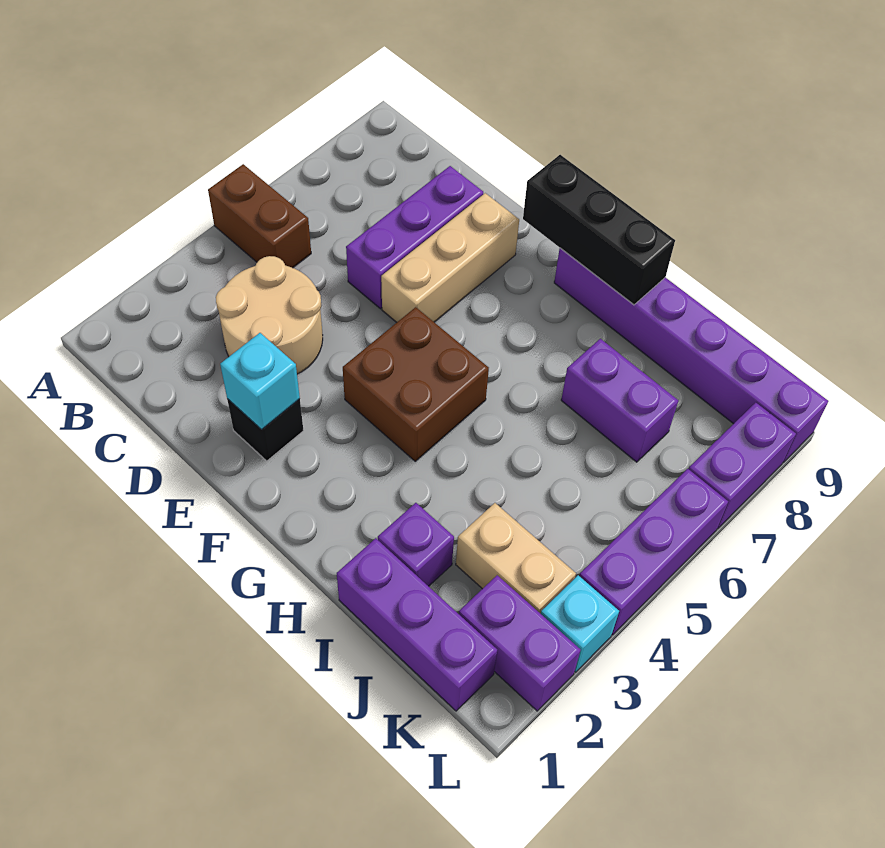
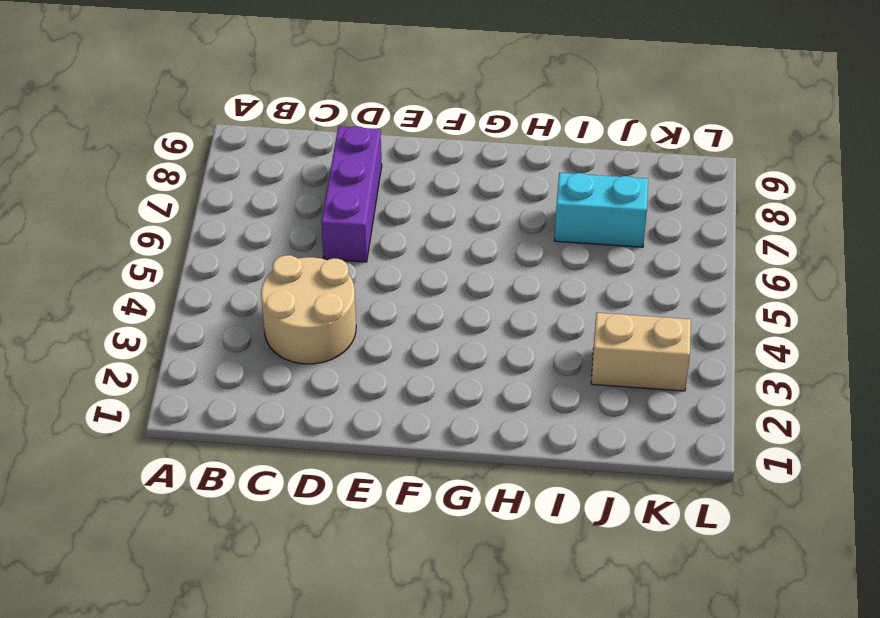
cyan 1x2 brick [555,173,648,247] -> purple 1x2 brick [561,339,678,462]
none -> brown 1x2 brick [208,164,311,268]
none -> black 1x1 brick [227,399,304,461]
none -> tan 1x3 brick [381,193,519,322]

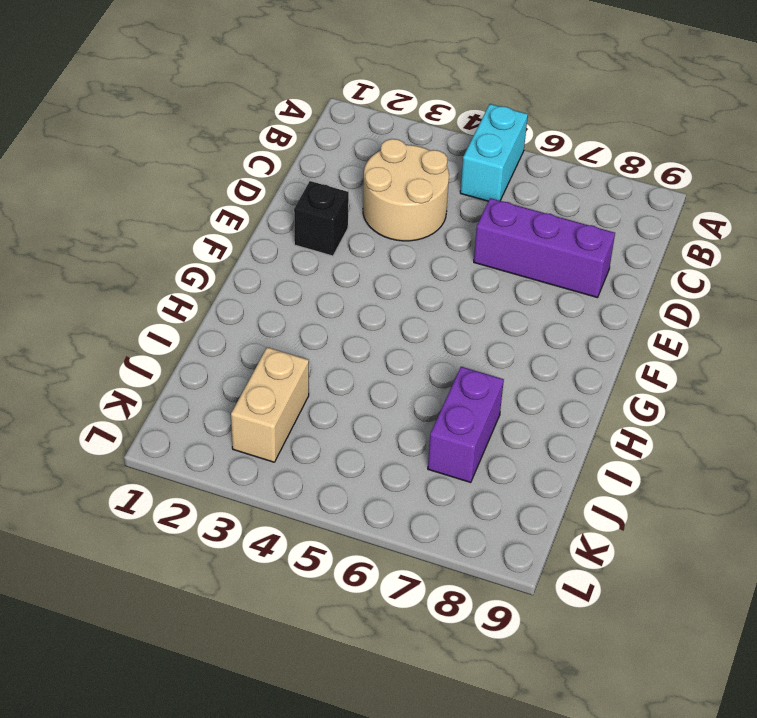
cyan 1x2 brick [460,104,528,201] -> brown 1x2 brick [208,164,311,268]
none -> tan 1x3 brick [381,193,519,322]
none -> brown 2x2 brick [343,307,489,461]
none -> purple 1x6 brick [554,248,828,462]

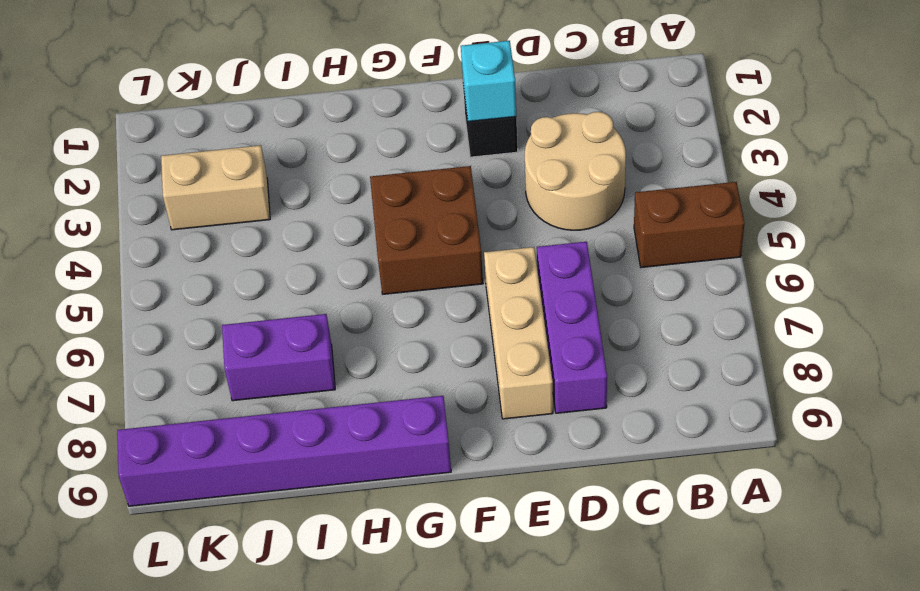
none -> purple 1x3 brick [337,538,497,711]
none -> purple 1x1 brick [378,503,454,586]
none -> purple 1x2 brick [459,575,581,711]

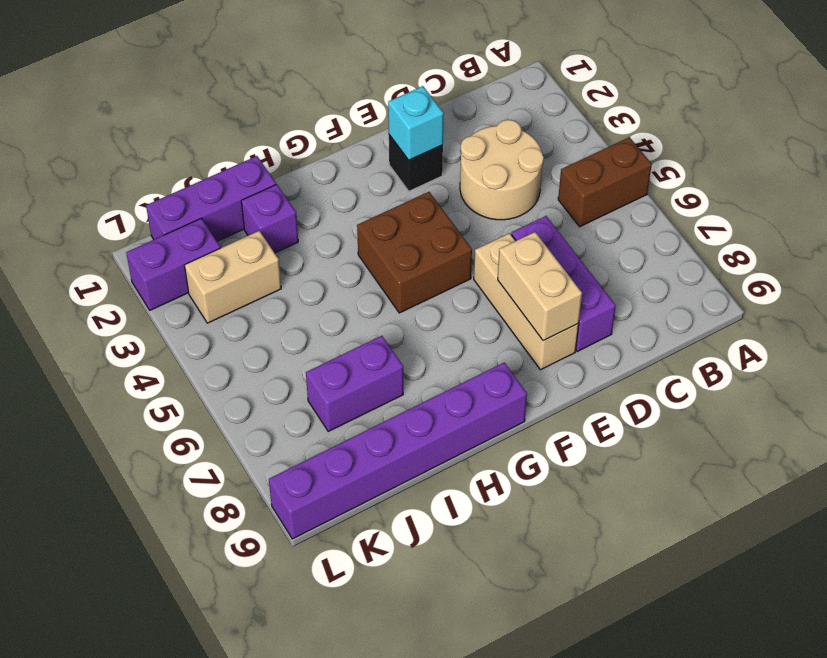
tan 1x2 brick [498,232,582,341] -> none
none -> cyan 1x1 brick [541,575,619,672]
none -> purple 1x3 brick [579,469,728,635]
none -> purple 1x2 brick [689,403,796,529]

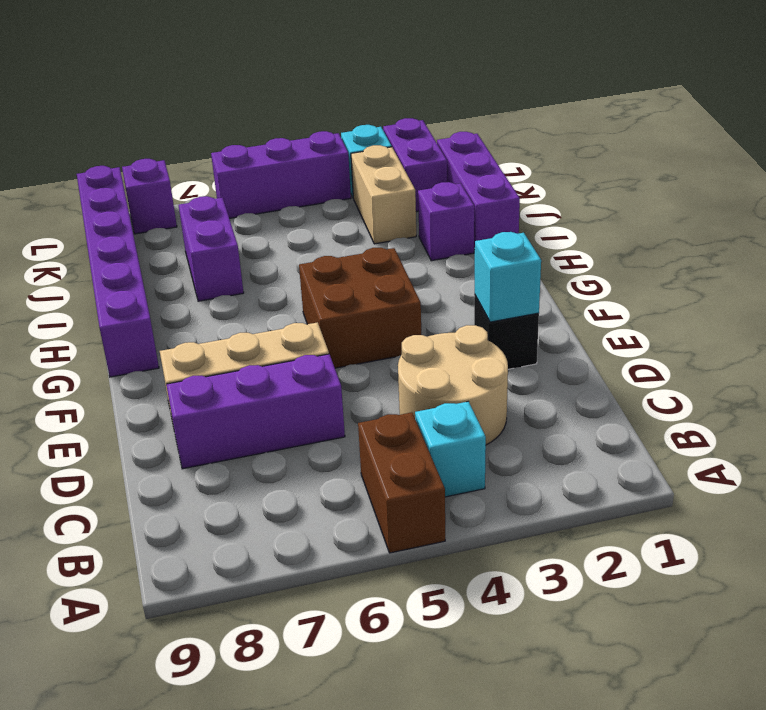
cyan 1x1 brick [415,401,486,497] -> none
purple 1x1 brick [122,159,177,234] -> purple 1x2 brick [689,403,796,529]
none -> black 1x3 brick [523,155,675,305]

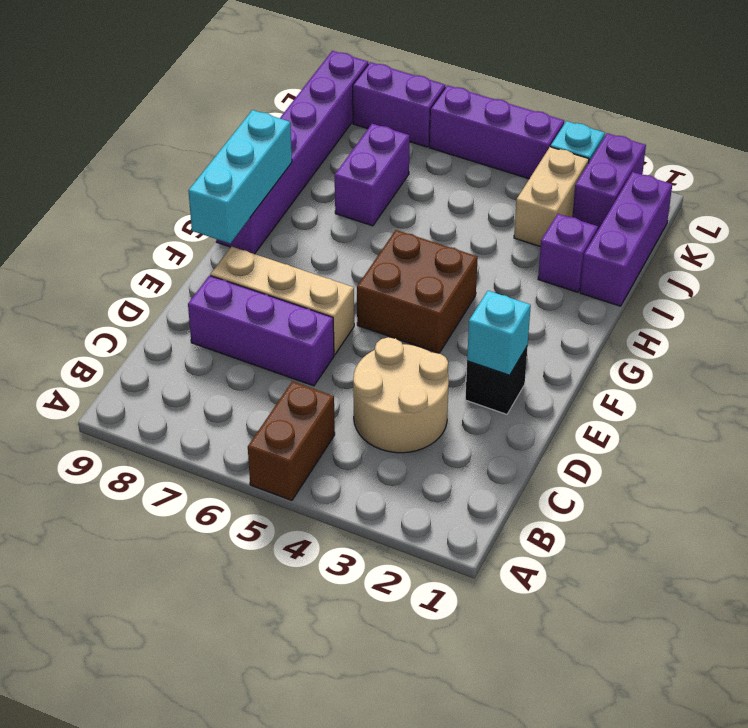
cyan 1x3 brick [188,110,292,243] -> black 1x3 brick [523,155,675,305]

